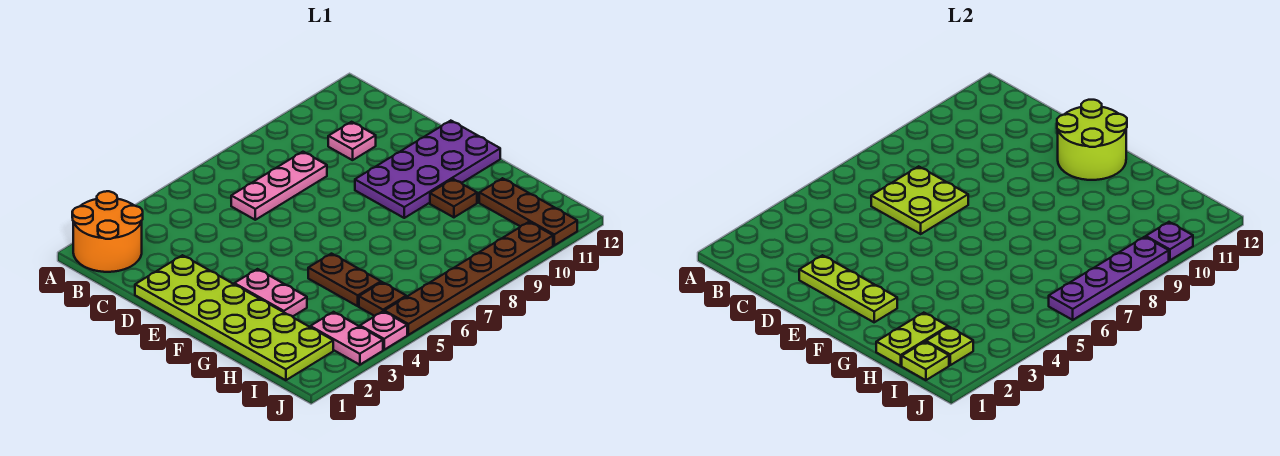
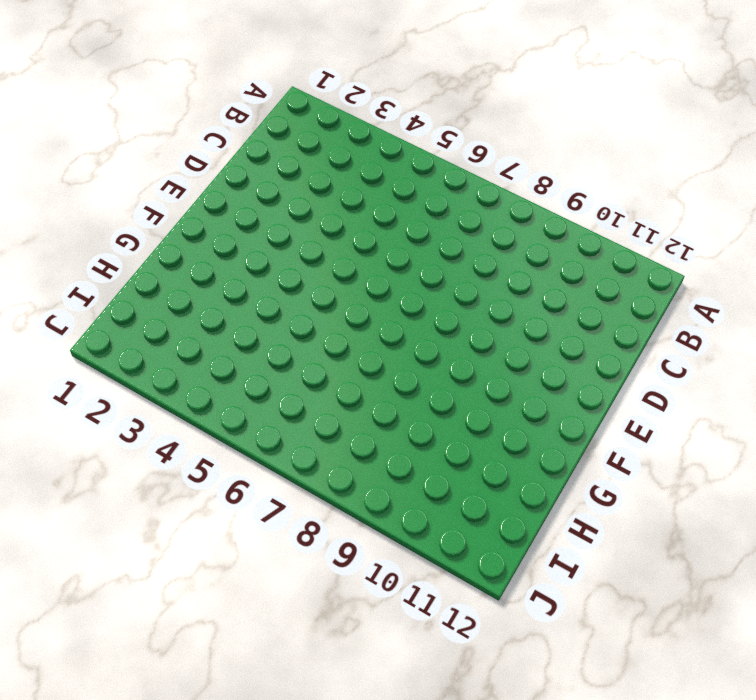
none -> orange 2x2 round brick [72,191,143,272]
none -> pink 1x3 plate [231,152,327,220]
none -> pink 1x1 plate [328,122,376,160]

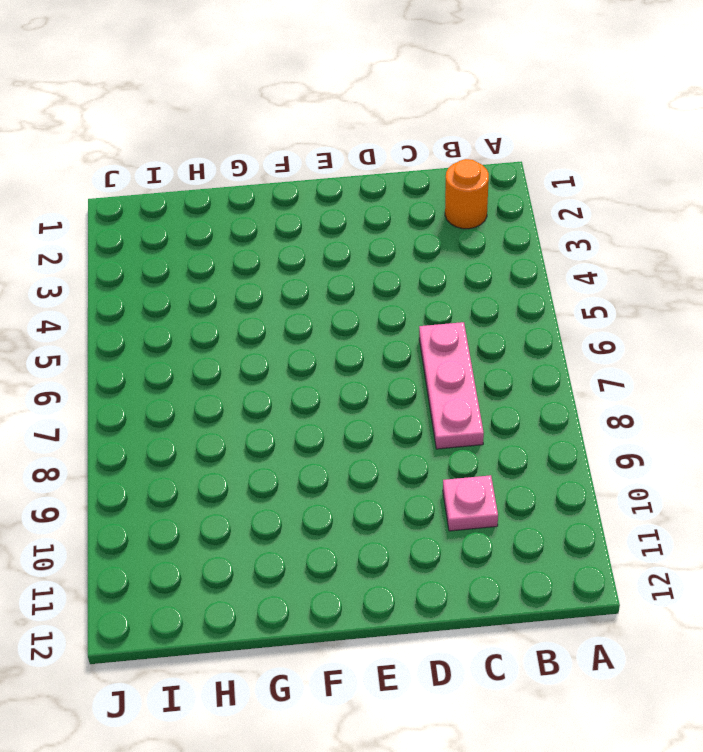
orange 1x1 round brick [445,159,489,229] -> orange 2x2 round brick [72,191,143,272]
none -> lime 2x6 plate [135,255,333,380]
none -> purple 2x4 plate [355,121,500,218]
none -> pink 1x2 plate [234,269,307,317]

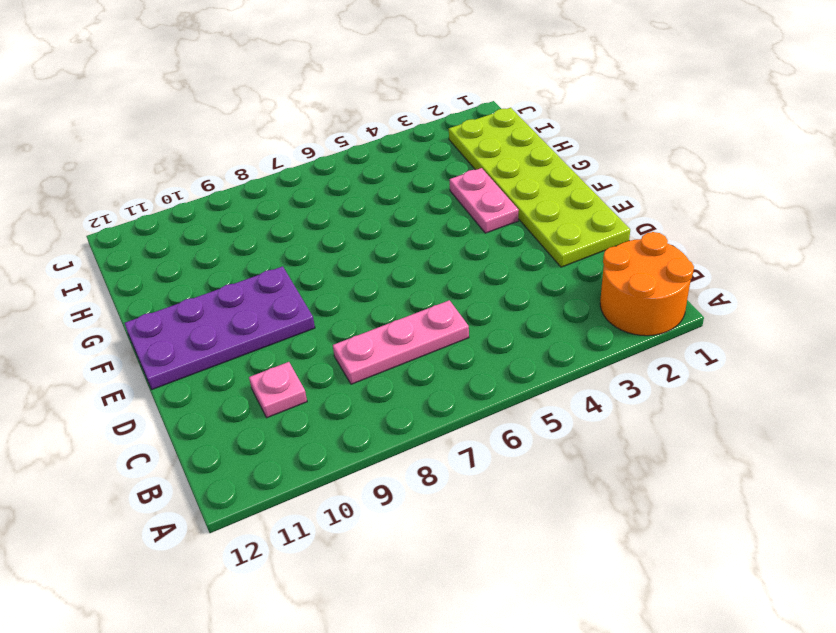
none -> brown 1x2 plate [308,254,381,306]
none -> brown 1x1 plate [430,179,477,217]
none -> brown 1x3 plate [479,178,577,245]

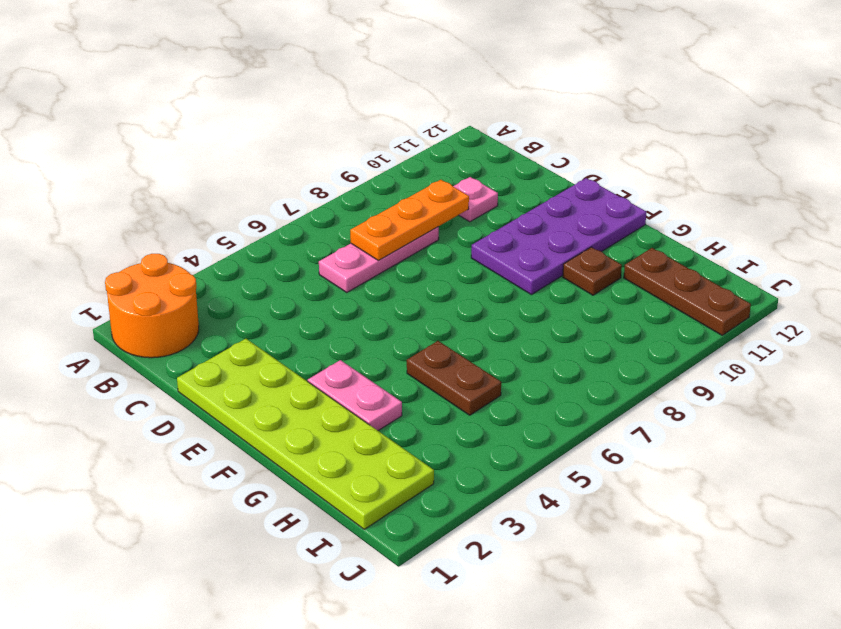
orange 1x3 plate [350,180,469,260] -> lime 2x2 plate [871,166,968,234]
none -> pink 1x2 plate [310,312,383,365]
none -> brown 1x1 plate [359,282,406,316]
none -> pink 1x1 plate [360,311,407,350]

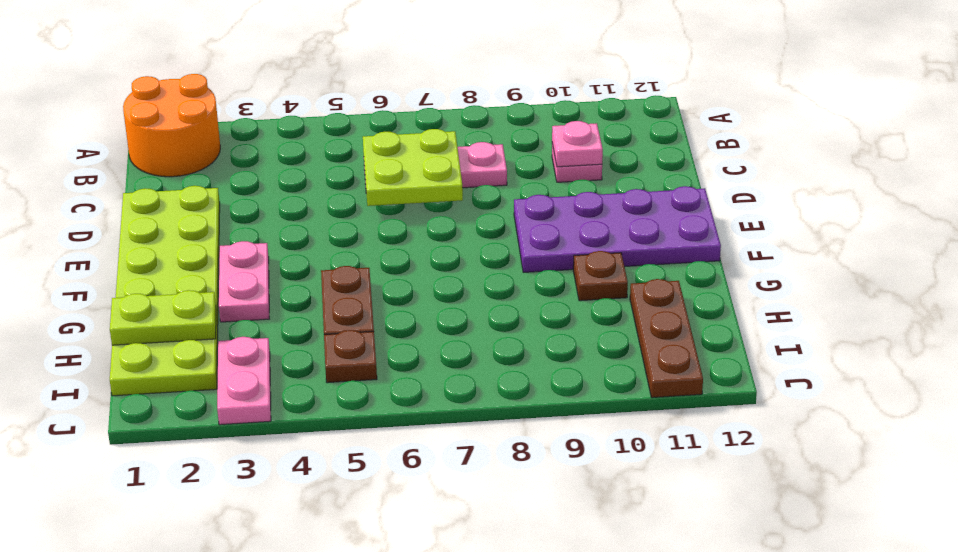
pink 1x1 plate [552,121,603,167] -> pink 1x1 plate moved to [360,311,407,350]
none -> brown 1x6 plate [384,222,553,335]
none -> lime 1x3 plate [799,255,897,322]
none -> lime 2x2 round brick [1057,100,1127,180]

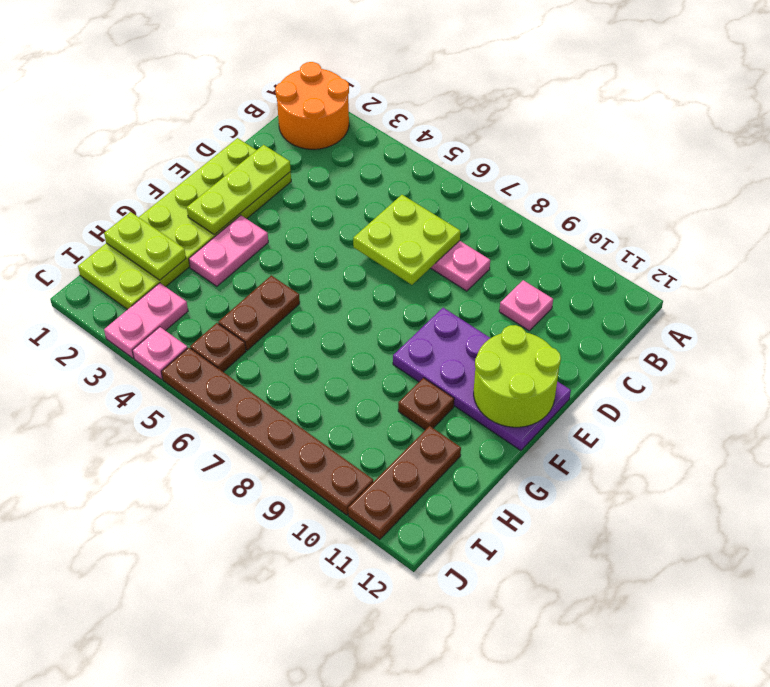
none -> lime 1x1 plate [902,342,949,380]
none -> lime 1x1 plate [926,327,973,365]
none -> purple 1x4 plate [1049,237,1169,320]

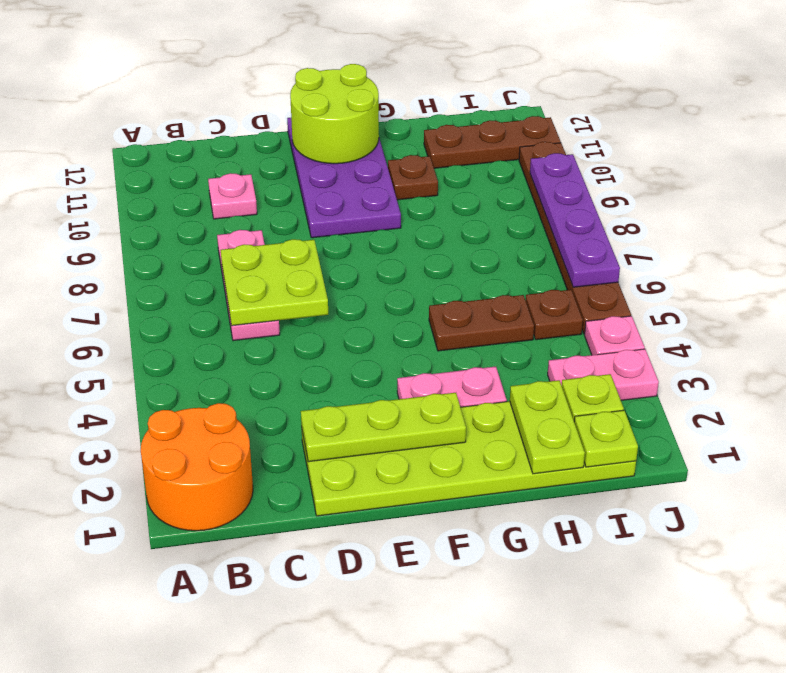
none -> purple 1x1 plate [1146,222,1193,260]

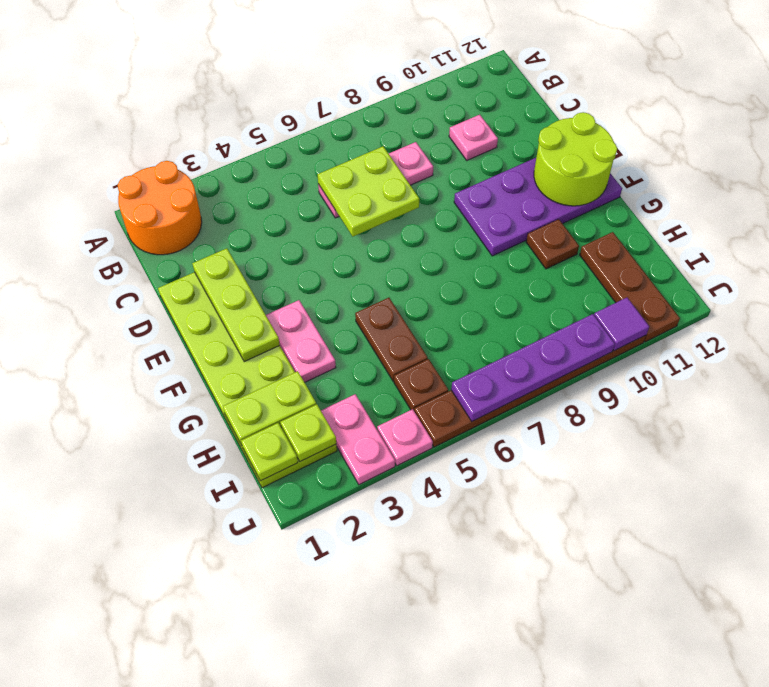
purple 1x1 tile [594,298,649,351] -> purple 1x1 plate [1146,222,1193,260]

